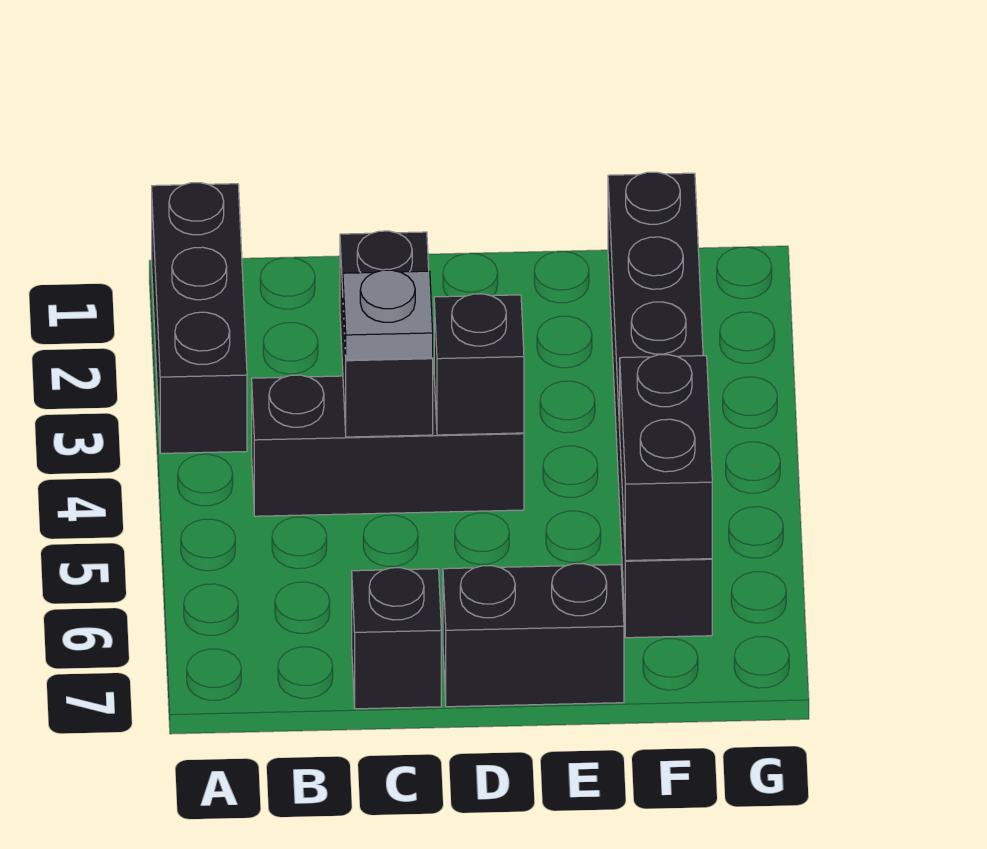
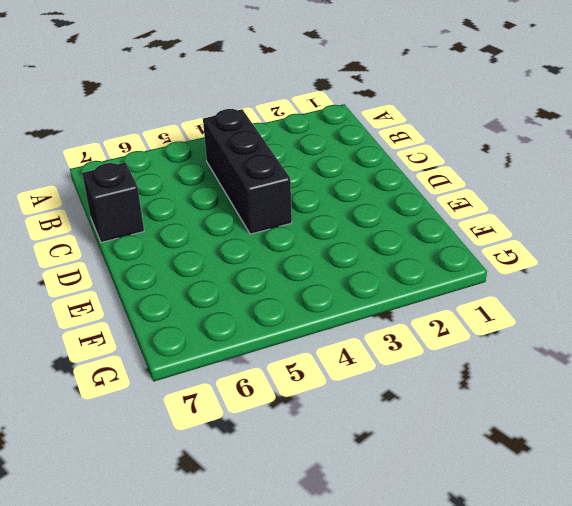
none -> black 1x3 brick [152,183,247,453]
none -> black 1x2 brick [443,564,624,707]

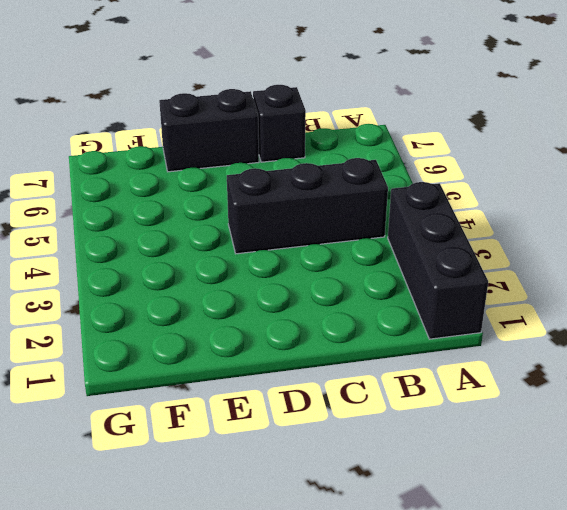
none -> black 1x6 brick [608,172,712,638]
none -> black 1x2 brick [340,231,433,437]

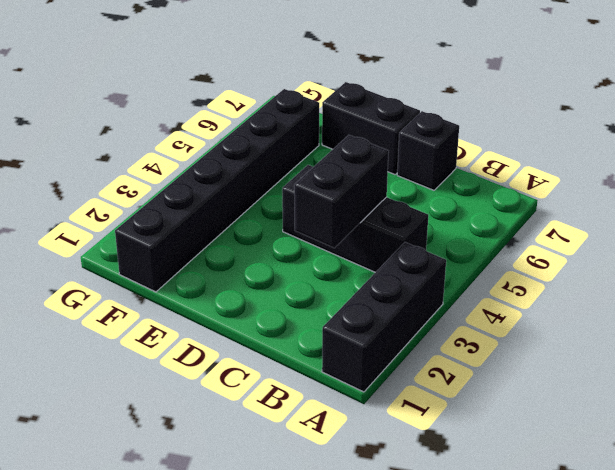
none -> black 1x1 brick [434,294,524,435]
none -> black 1x2 brick [620,355,712,561]

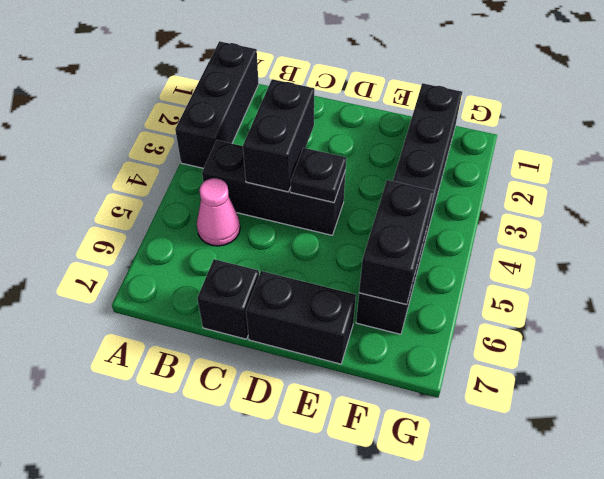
pink 1x1 cone [197,178,240,246] -> none
black 1x1 plate [291,148,346,203] -> black 1x1 brick [434,294,524,435]
none -> grey 1x1 plate [343,270,433,360]

